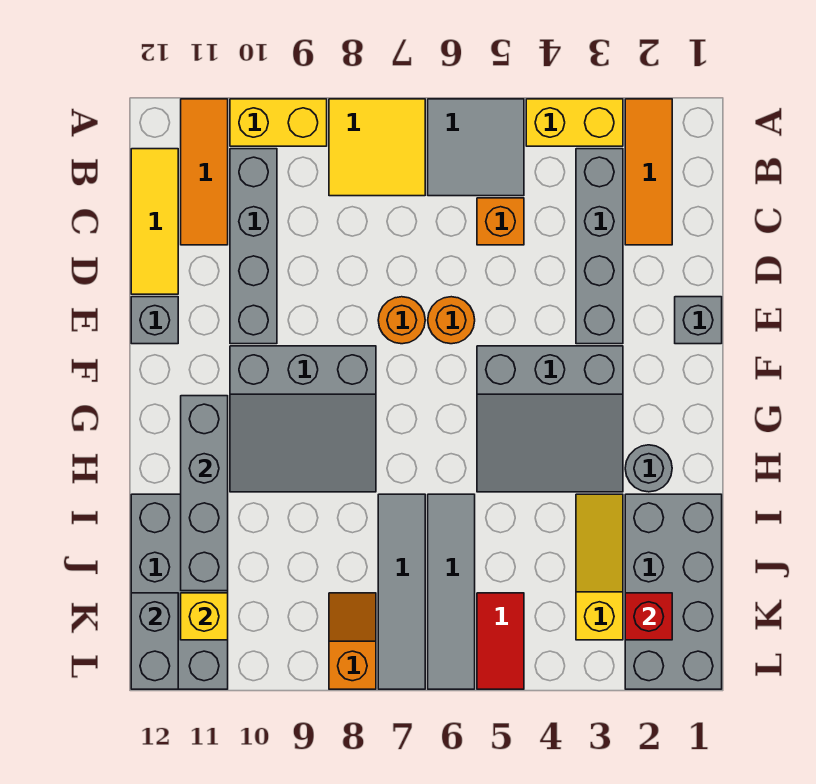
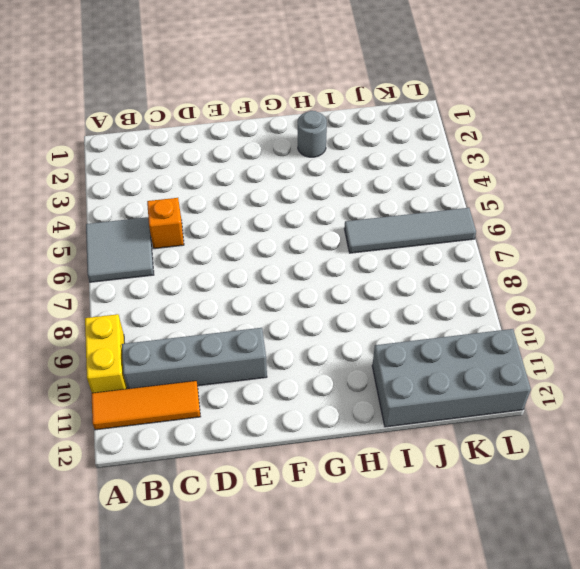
none -> orange 1x3 tile [625,99,672,245]
none -> yellow 1x2 brick [526,99,623,146]
none -> yellow 2x2 tile [329,99,425,196]

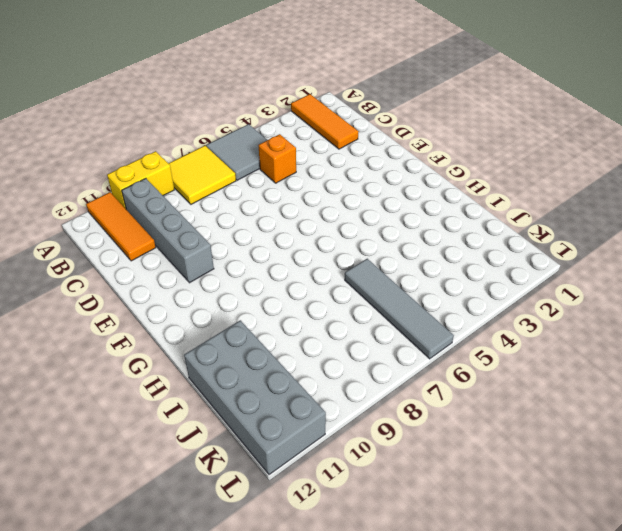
none -> yellow 1x2 brick [526,99,623,146]
none -> grey 1x4 brick [576,149,623,344]
none -> yellow 1x3 tile [131,149,178,294]

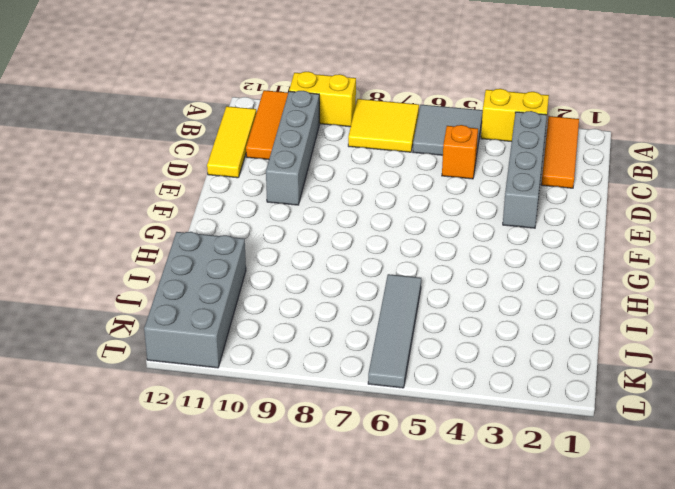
none -> grey 1x1 brick [675,297,722,344]
none -> orange 1x1 round brick [428,297,475,344]
none -> orange 1x1 round brick [378,297,425,344]

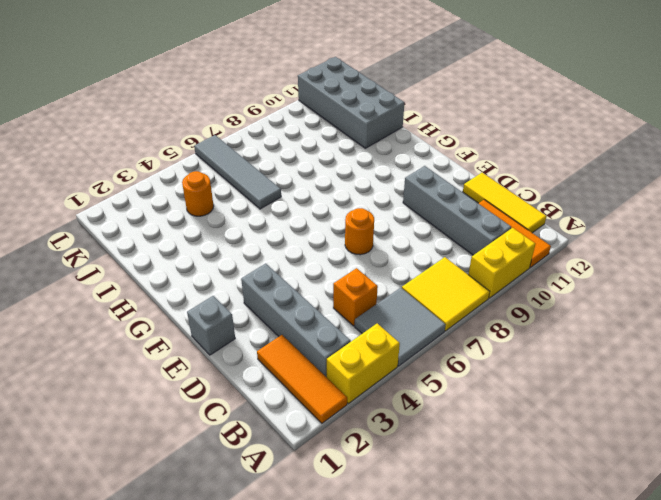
orange 1x1 round brick [182,171,214,216] -> orange 1x1 round brick moved to [428,297,475,344]
none -> grey 1x1 brick [131,297,178,344]
none -> grey 3x3 slope [477,346,623,492]
none -> grey 3x3 slope [230,346,376,492]

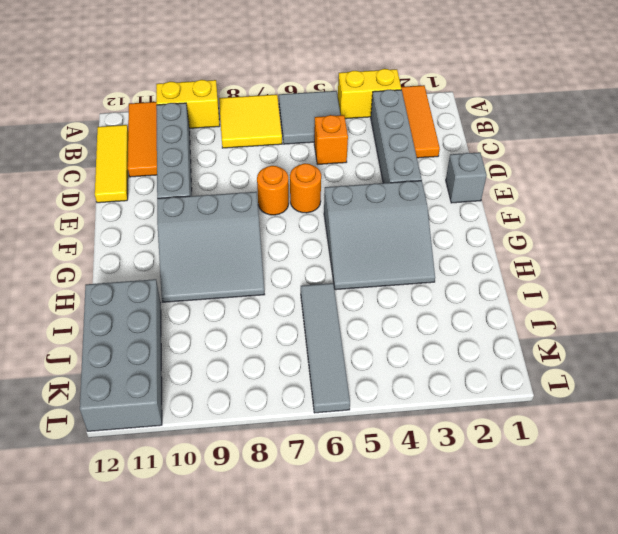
none -> grey 1x1 brick [131,297,178,344]
none -> grey 1x1 round brick [625,445,672,492]
none -> grey 2x4 brick [625,494,722,689]

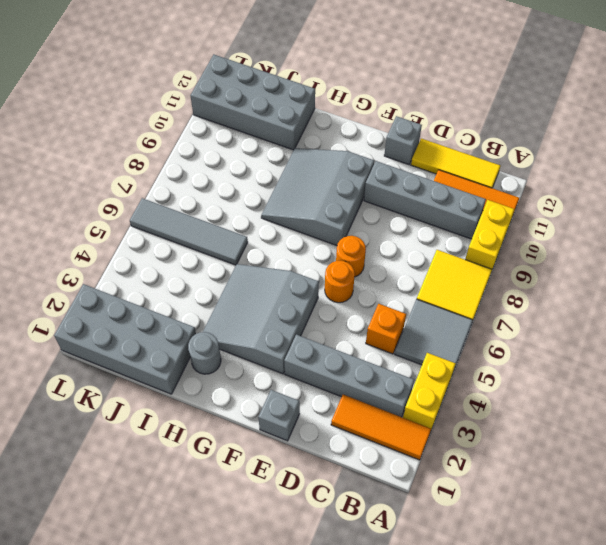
none -> yellow 1x3 slope [576,494,623,640]
none -> grey 1x4 tile [378,494,425,689]
none -> red 1x2 tile [477,593,524,689]

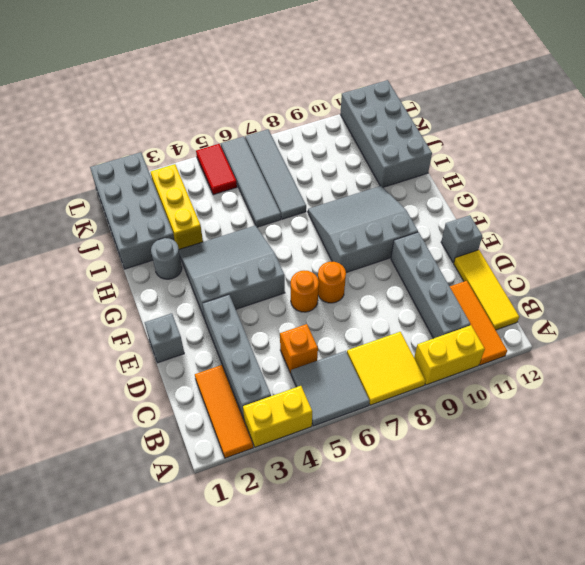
yellow 1x3 brick [151,164,203,249] -> yellow 1x3 slope [576,494,623,640]
none -> orange 1x2 slope [329,593,376,689]
none -> grey 1x4 brick [181,396,228,591]
none -> red 1x1 brick [625,593,672,640]

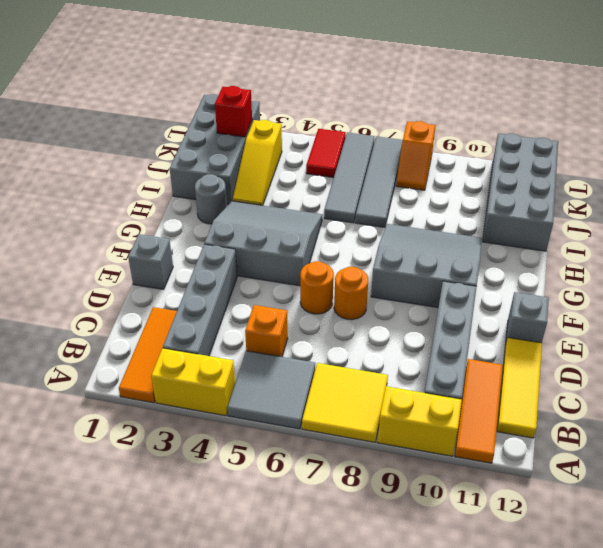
none -> grey 1x4 brick [181,396,228,591]
none -> yellow 1x1 brick [181,593,228,640]
none -> grey 1x2 brick [131,593,178,689]

